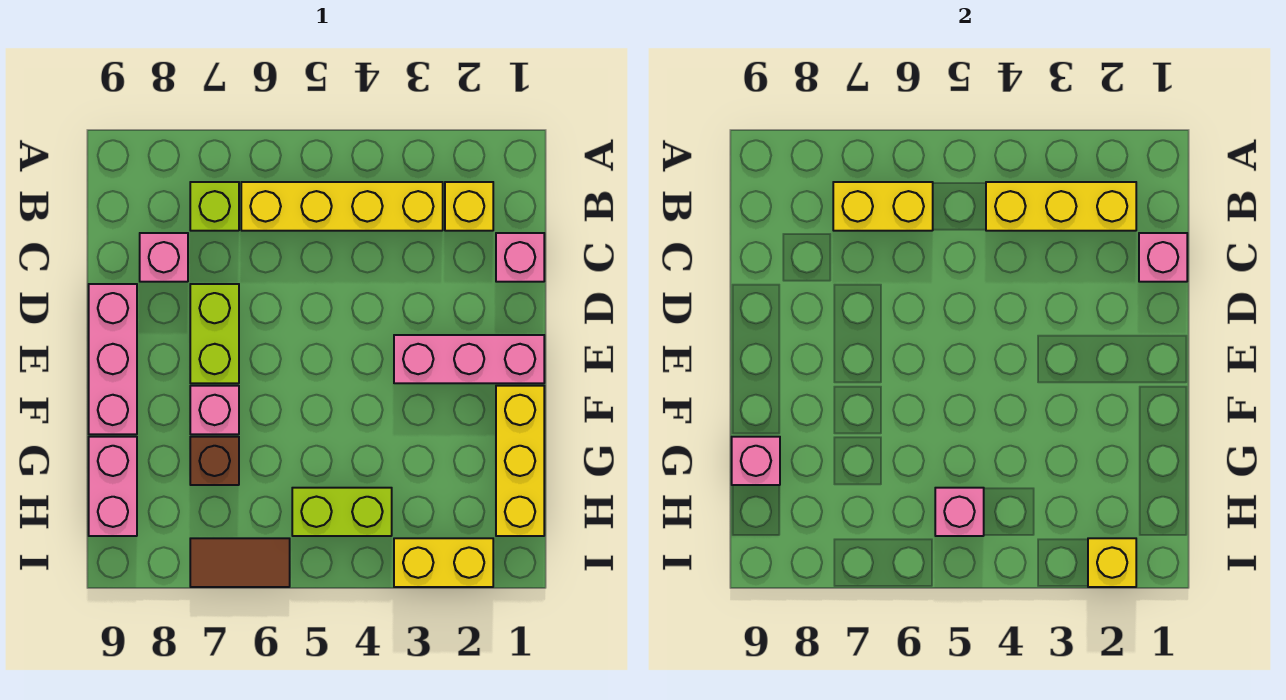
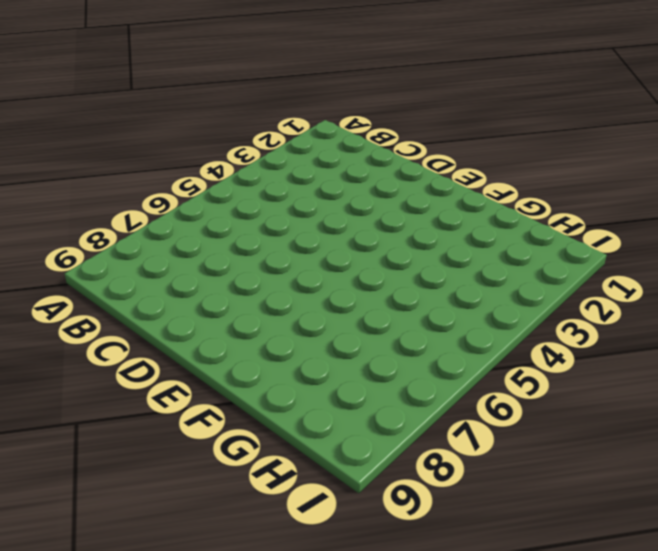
none -> yellow 1x1 brick [445,182,493,231]
none -> yellow 1x4 brick [241,182,443,231]
none -> lime 1x1 brick [190,182,239,231]

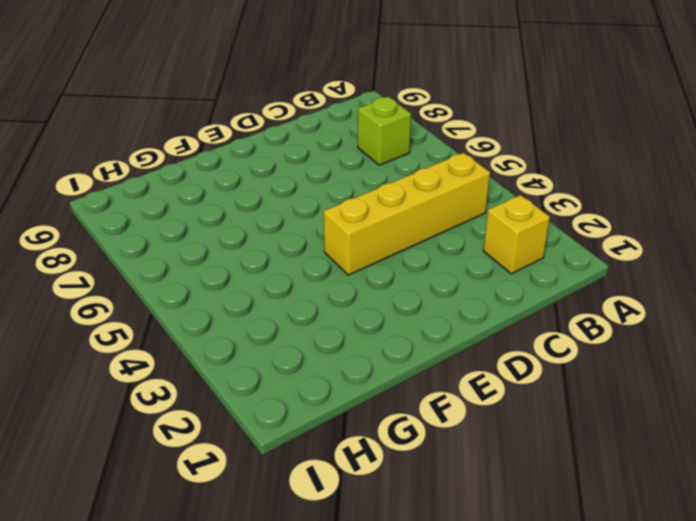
yellow 1x4 brick [324,153,490,275] -> yellow 1x4 brick turned to [241,182,443,231]
none -> pink 1x1 brick [496,233,544,282]
none -> pink 1x1 brick [140,233,188,282]
none -> lime 1x2 brick [190,284,239,383]

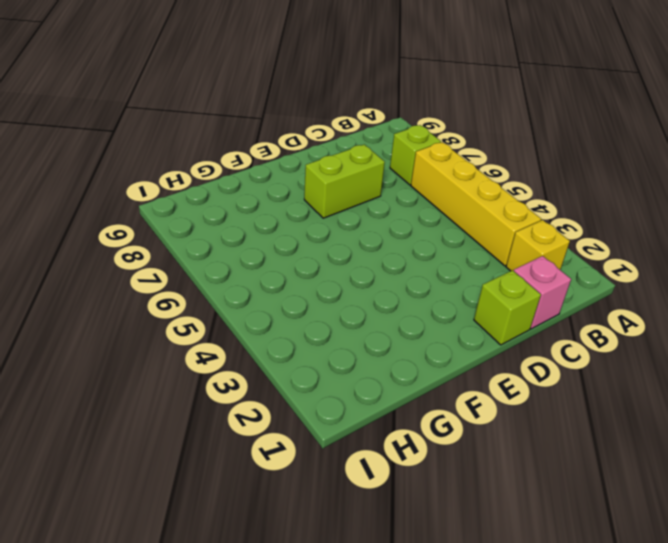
lime 1x1 brick [474,270,541,345] -> none
none -> pink 1x1 brick [140,233,188,282]
none -> pink 1x3 brick [89,284,137,434]
none -> pink 1x3 brick [394,335,544,383]

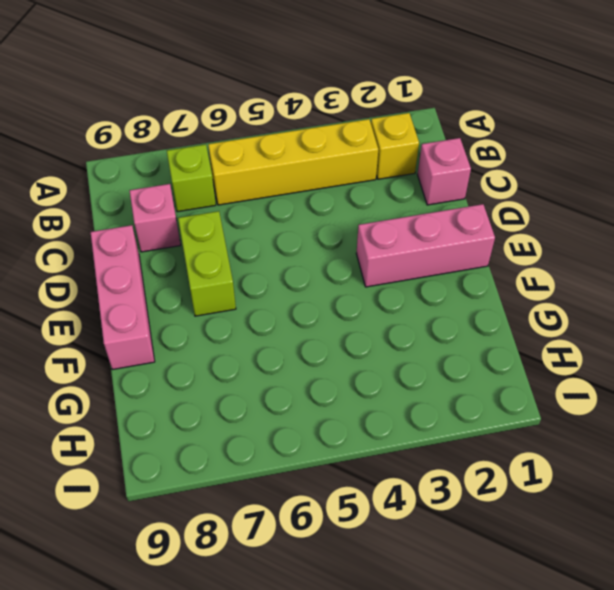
none -> yellow 1x3 brick [496,386,544,536]
none -> pink 1x1 brick [190,386,239,434]
none -> brown 1x1 brick [190,437,239,485]

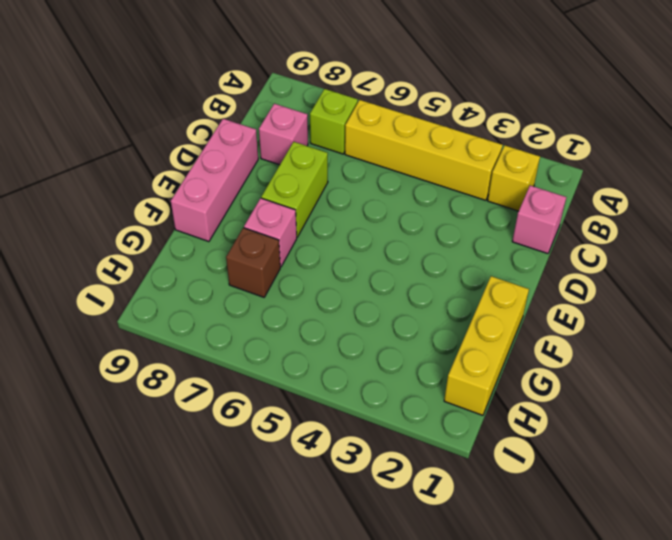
none -> pink 1x3 brick [394,335,544,383]
none -> pink 1x2 brick [89,437,137,536]
none -> lime 1x2 brick [292,488,392,536]

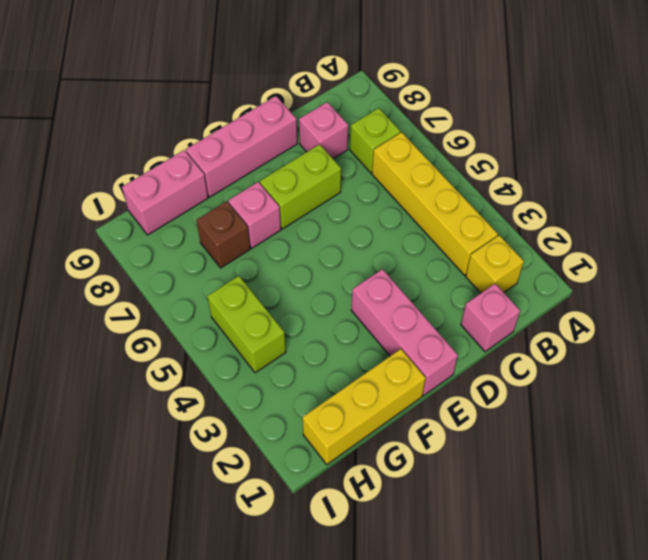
none -> yellow 1x2 brick [394,538,493,587]
none -> brown 1x2 tile [190,538,290,587]
none -> yellow 1x3 brick [986,182,1136,231]

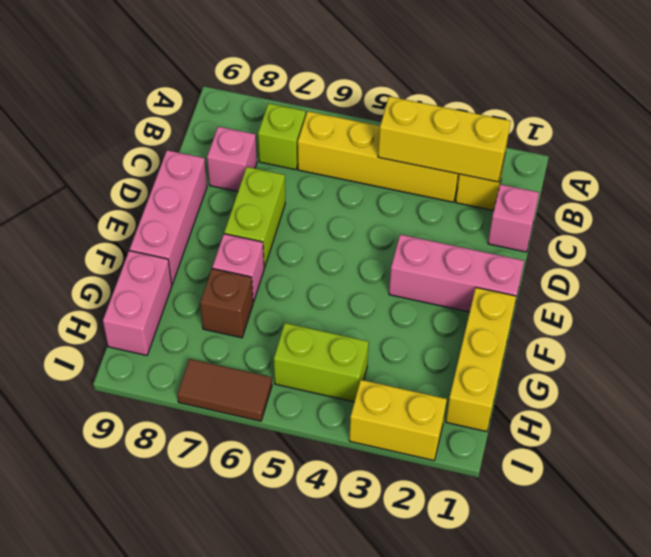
none -> yellow 1x2 brick [833,182,933,231]
none -> pink 1x1 brick [1139,233,1187,282]
none -> pink 1x1 brick [732,437,780,485]

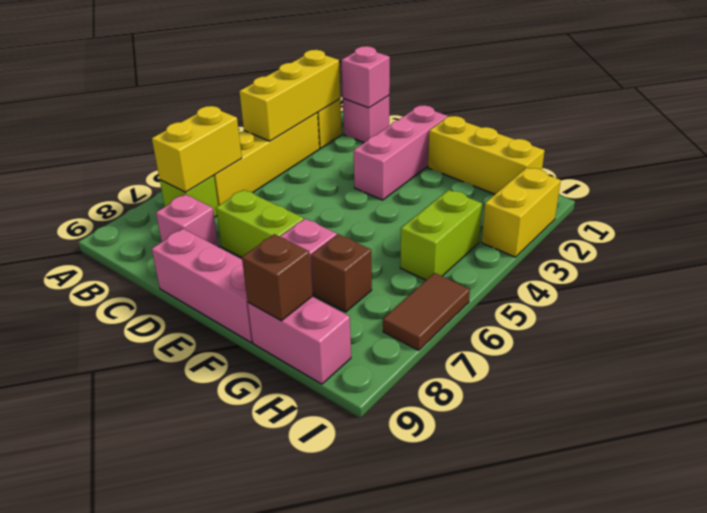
brown 1x1 brick [242,234,312,321] -> pink 1x1 brick [732,437,780,485]
none -> pink 1x1 brick [935,488,984,536]
none -> yellow 1x1 brick [1088,538,1136,587]

